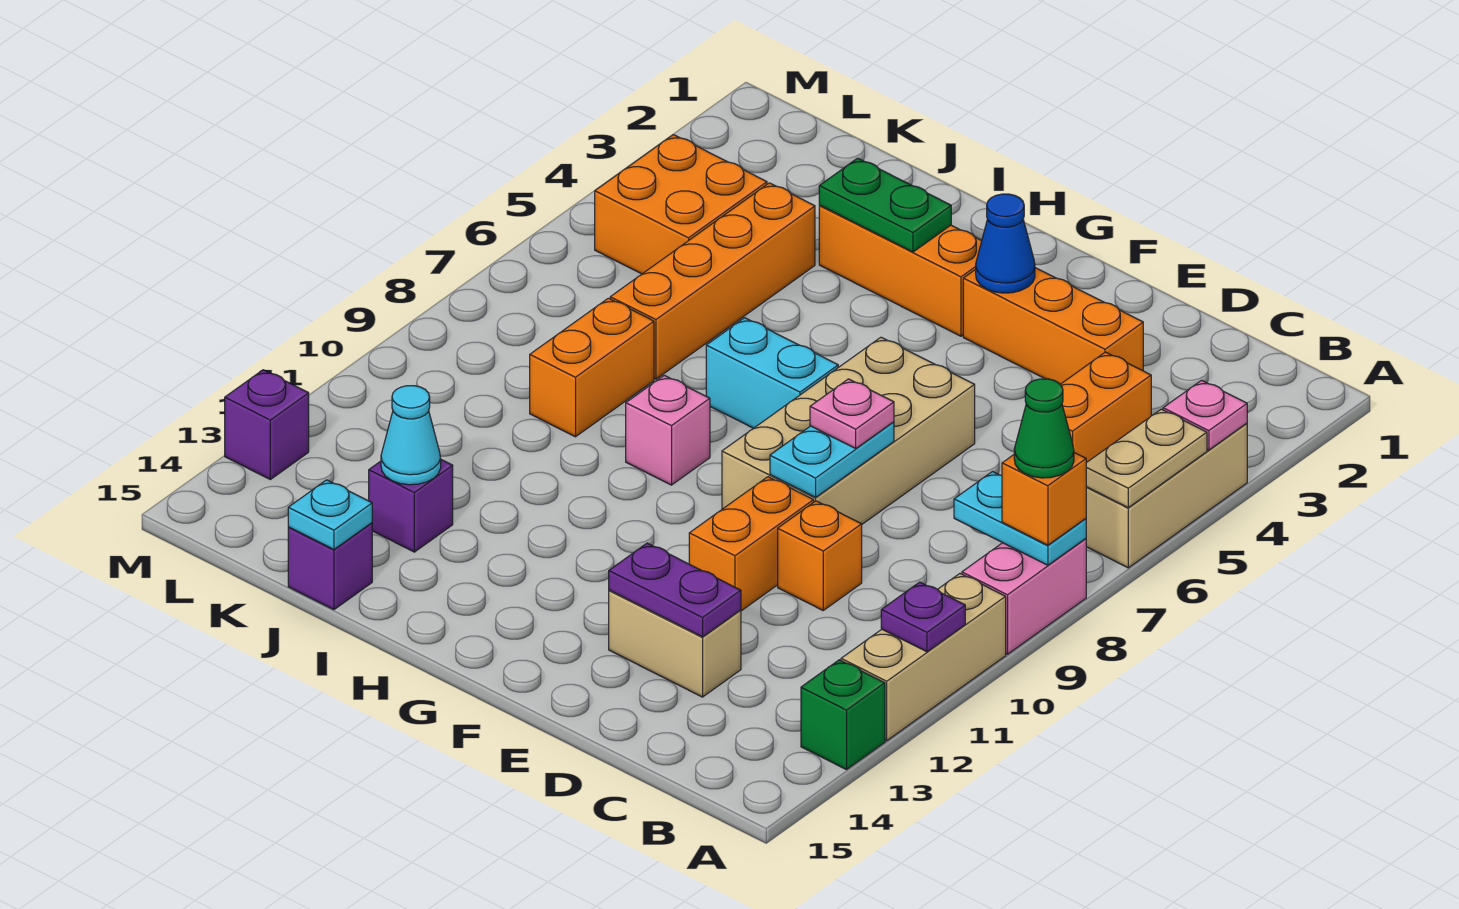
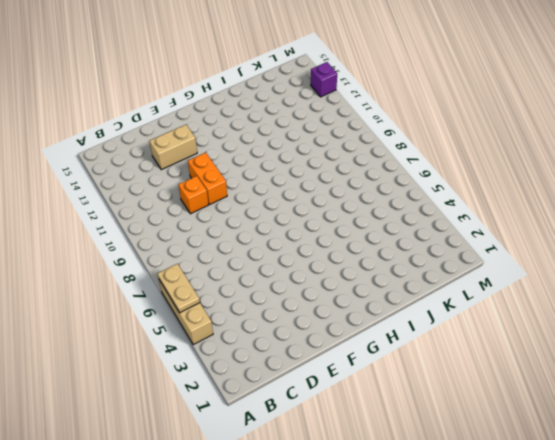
none -> pink 1x2 brick [962,539,1086,654]
none -> tan 1x3 brick [841,574,1006,741]
none -> green 1x1 brick [801,660,885,770]
none -> orange 1x2 brick [1060,352,1151,463]

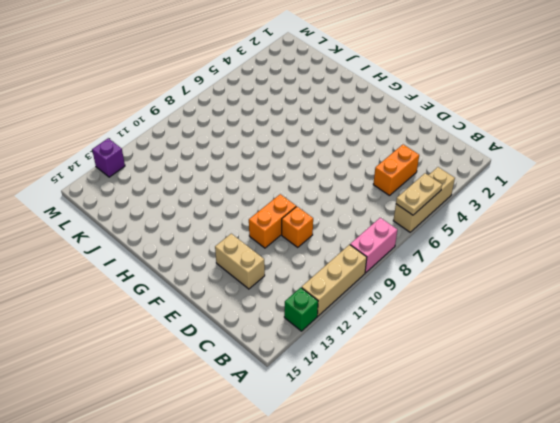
none -> orange 1x3 brick [963,268,1143,384]
none -> tan 2x4 brick [722,337,975,524]
none -> orange 1x3 brick [819,206,982,336]
none -> cyan 1x2 brick [706,318,838,428]

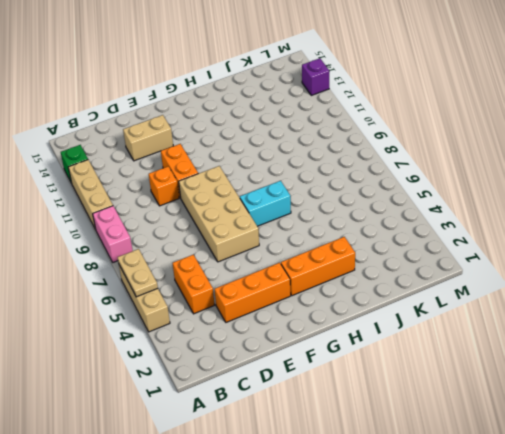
none -> pink 1x1 brick [626,375,710,485]
none -> orange 1x4 brick [610,183,815,379]
none -> orange 1x2 brick [530,298,654,437]
none -> purple 1x1 brick [369,460,453,552]

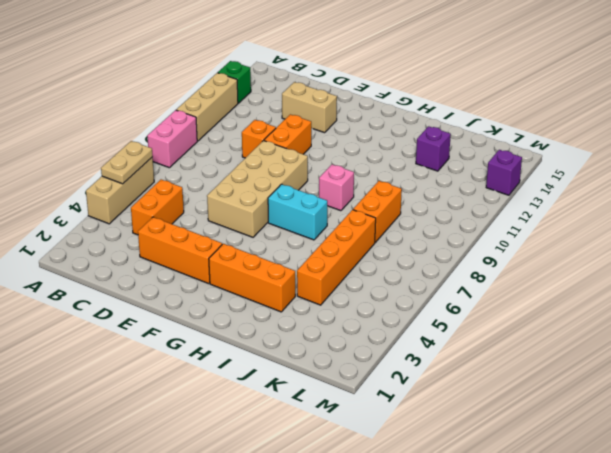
none -> purple 1x1 brick [288,523,372,610]
none -> orange 2x2 brick [595,135,767,274]
none -> pink 1x1 plate [1163,380,1247,450]
none -> cyan 1x2 plate [954,472,1086,565]

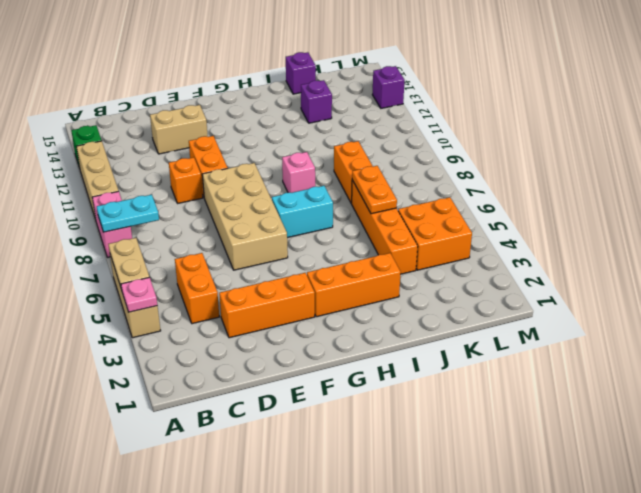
orange 1x2 plate [352,166,397,214] -> none
none -> purple 1x1 plate [881,582,965,652]
none -> purple 1x2 plate [609,543,741,637]
none -> cyan 1x2 plate [770,422,894,497]
none -> blue 1x1 cone [976,194,1035,293]

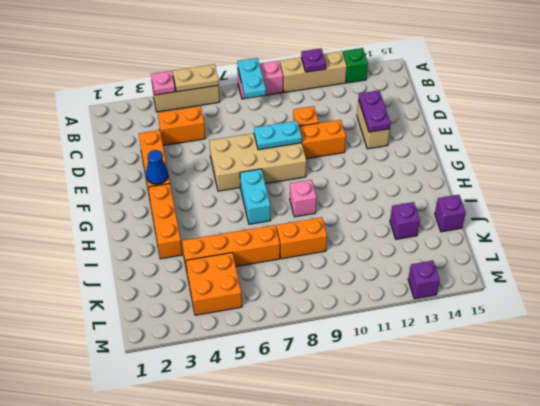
none -> green 1x2 plate [819,158,951,252]
none -> cyan 1x1 cone [381,386,441,485]
none -> cyan 1x1 plate [288,480,372,550]
none -> orange 1x1 brick [1002,453,1086,545]

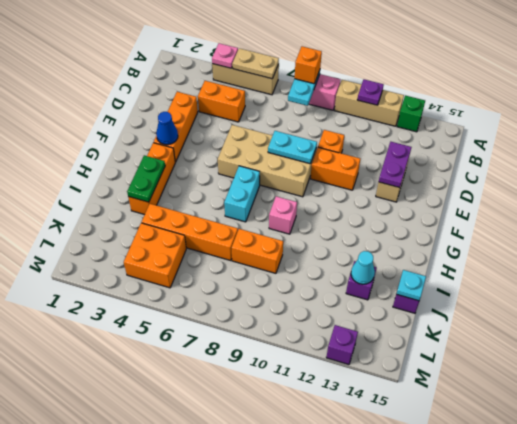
none -> pink 1x1 plate [810,379,894,448]
none -> green 1x1 cone [1014,379,1074,478]

